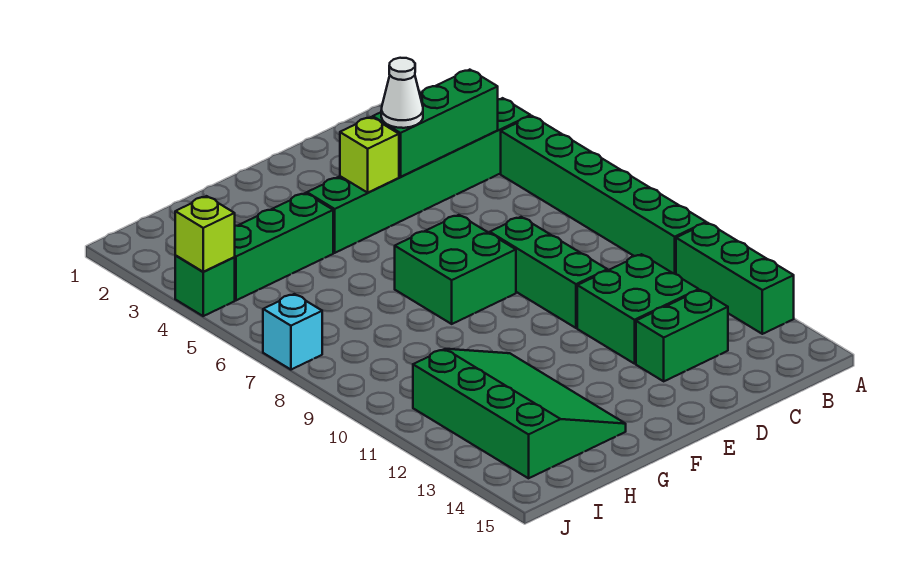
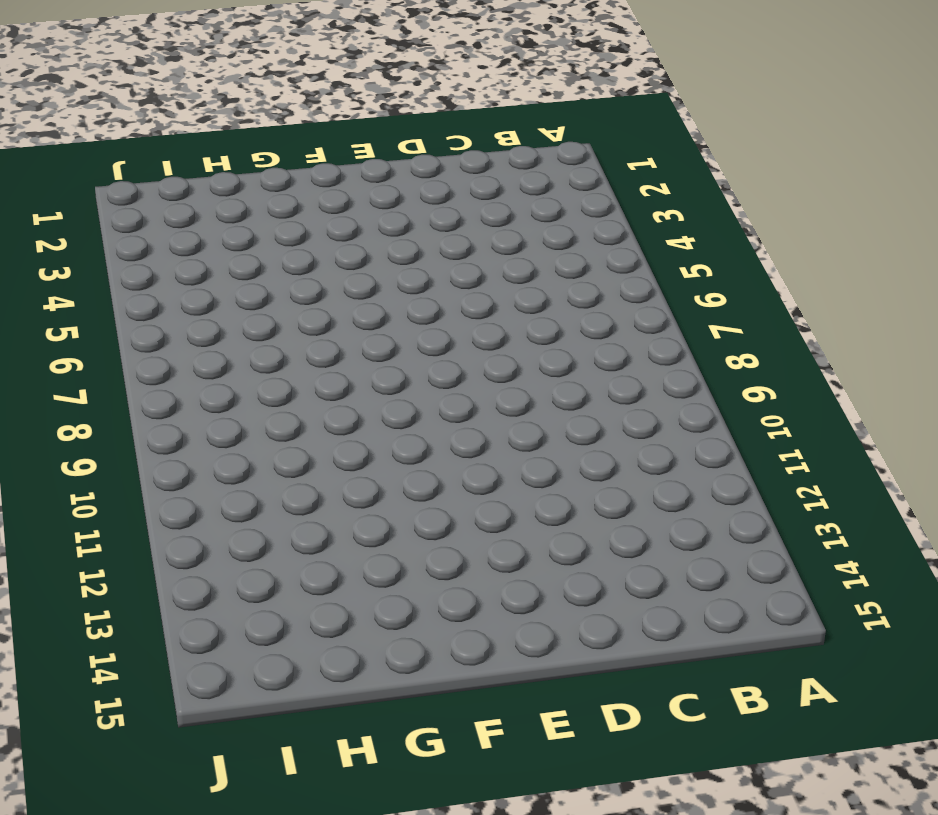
none -> green 1x6 brick [307,98,531,253]
none -> green 1x6 brick [501,116,706,274]
none -> green 1x3 brick [676,223,794,334]

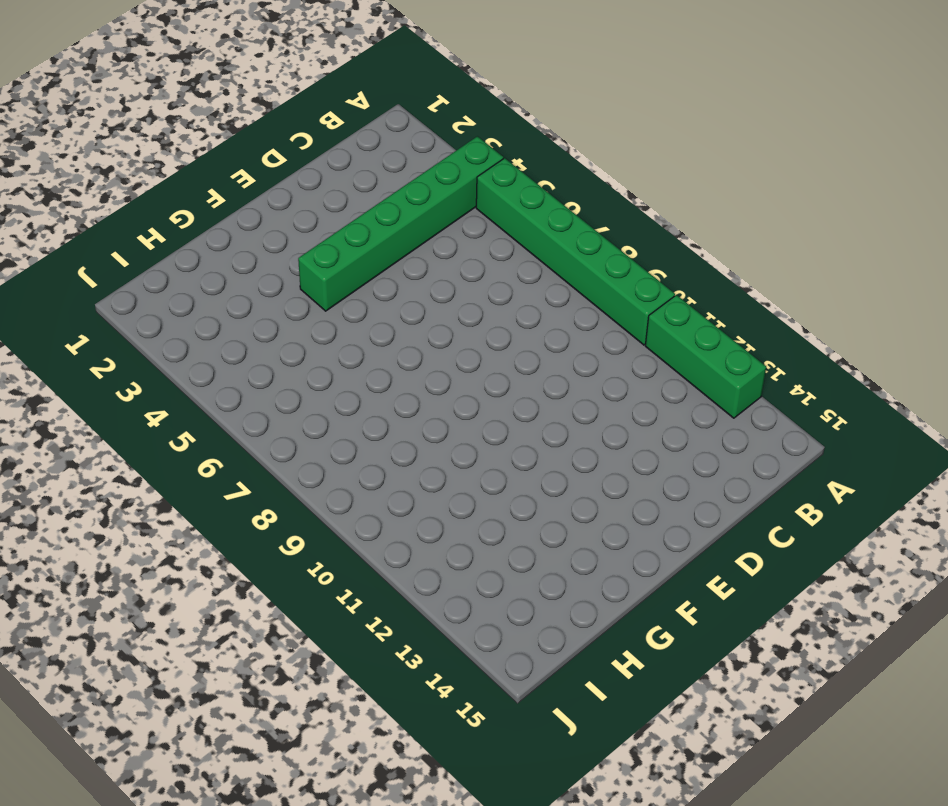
none -> green 2x2 brick [577,254,699,364]
none -> green 1x2 brick [636,290,728,381]
none -> green 1x3 brick [490,217,607,328]

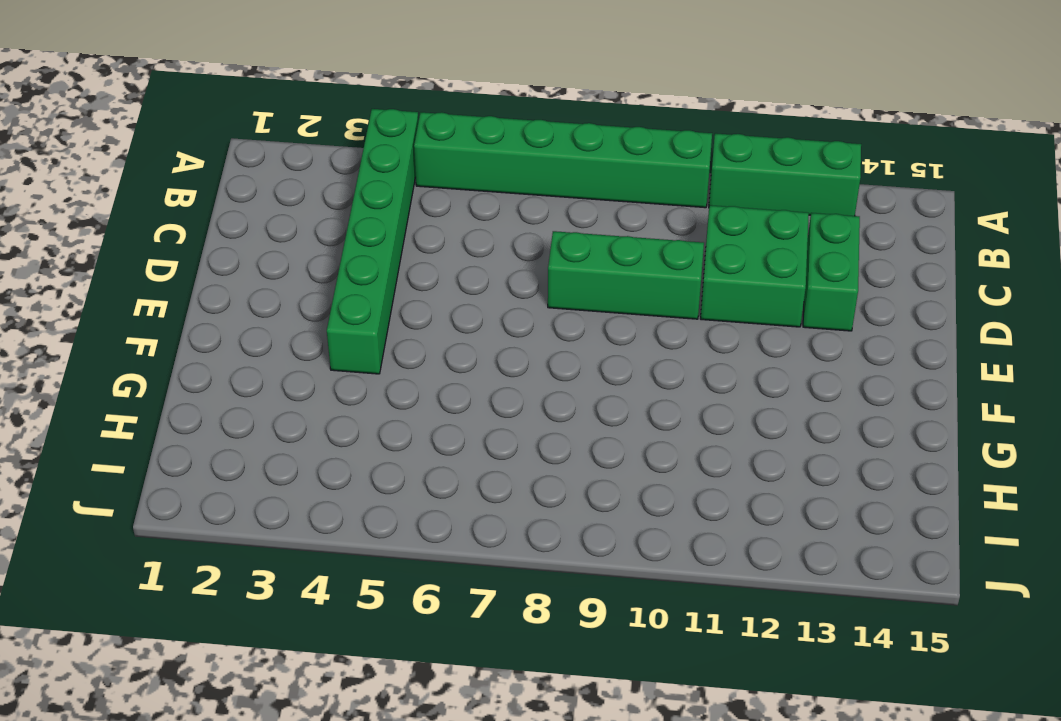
none -> green 2x2 brick [395,215,516,324]
none -> green 1x3 brick [234,193,333,300]
none -> green 3x4 slope [413,349,626,478]

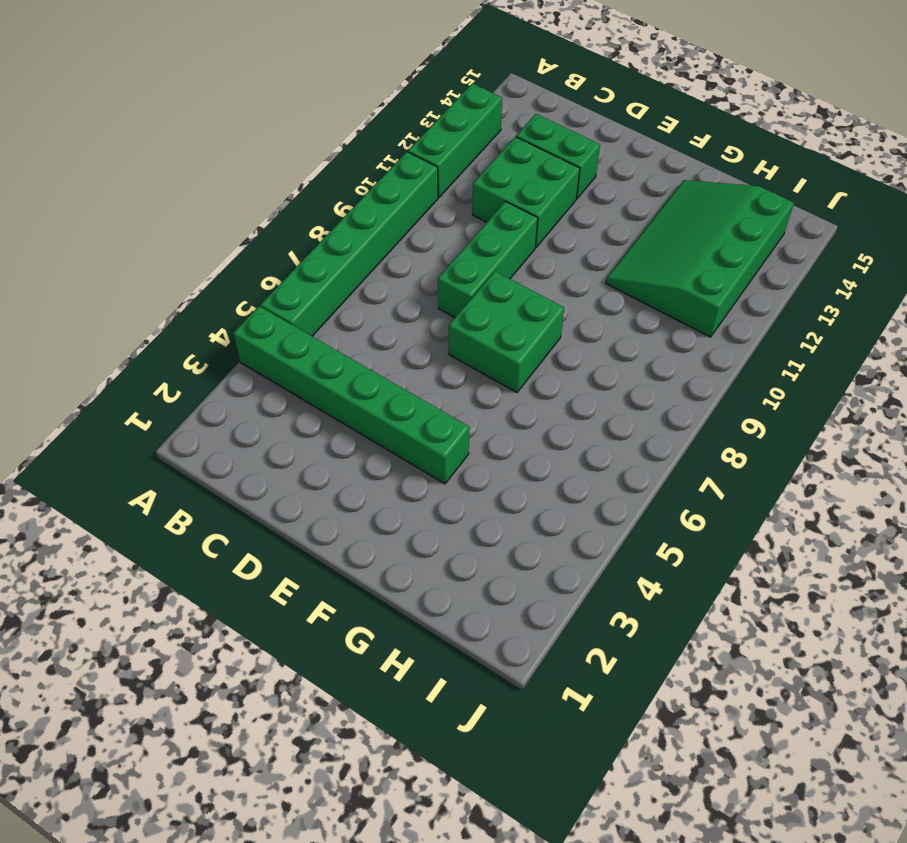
none -> green 1x3 brick [234,193,333,300]
none -> green 1x1 brick [175,256,235,316]
none -> cyan 1x1 brick [263,294,322,370]

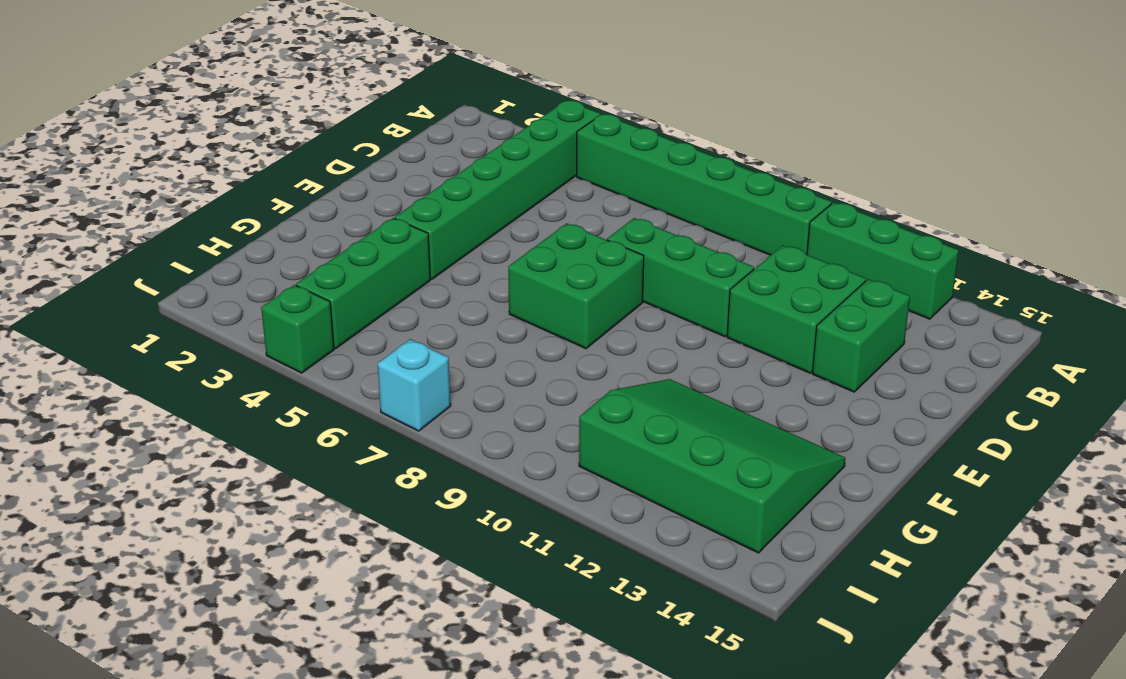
none -> green 1x3 brick [373,70,498,177]
none -> lime 1x1 brick [340,117,399,193]
none -> lime 1x1 brick [175,196,235,272]

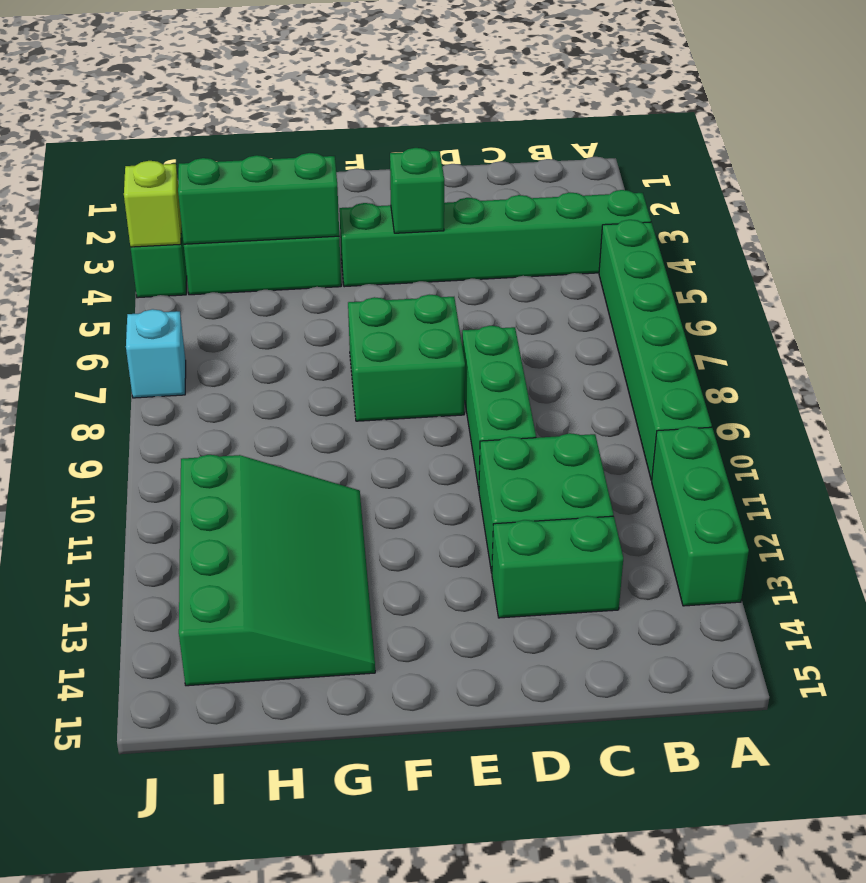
green 1x1 brick [390,148,444,233] -> lime 1x1 brick [340,117,399,193]
green 1x3 brick [178,153,339,244] -> green 1x3 brick moved to [373,70,498,177]
none -> white 1x1 cone [381,58,423,128]

